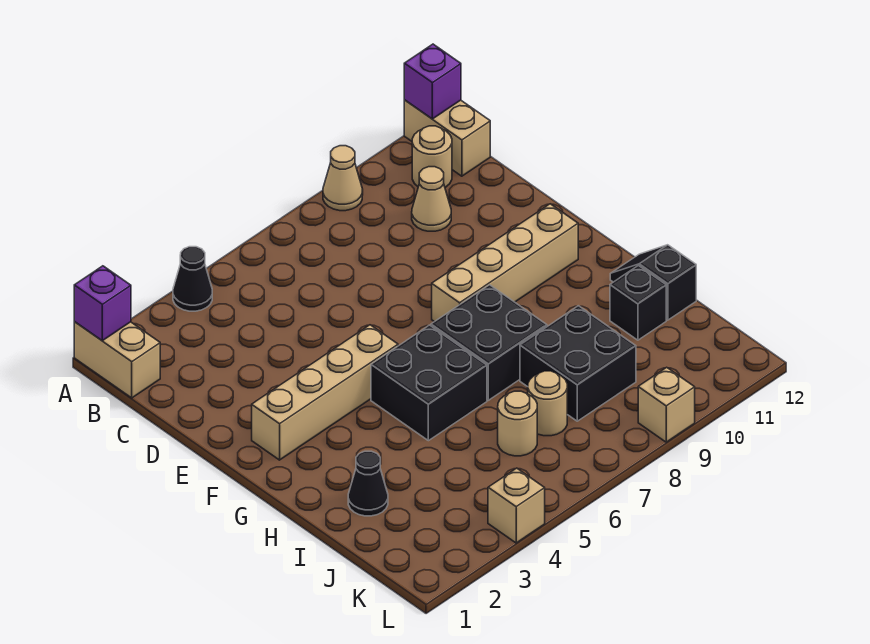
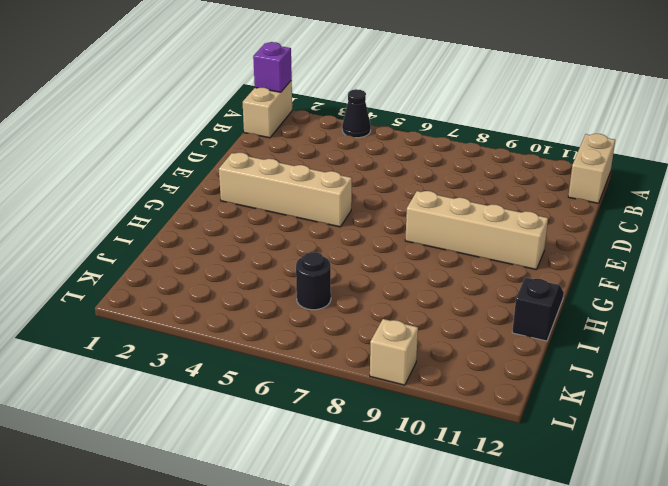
black 1x1 round brick [296,252,331,310] -> tan 1x1 round brick [498,391,537,456]
none -> tan 1x1 cone [323,146,363,211]
none -> tan 1x1 round brick [412,126,452,187]
none -> tan 1x1 cone [412,167,451,231]

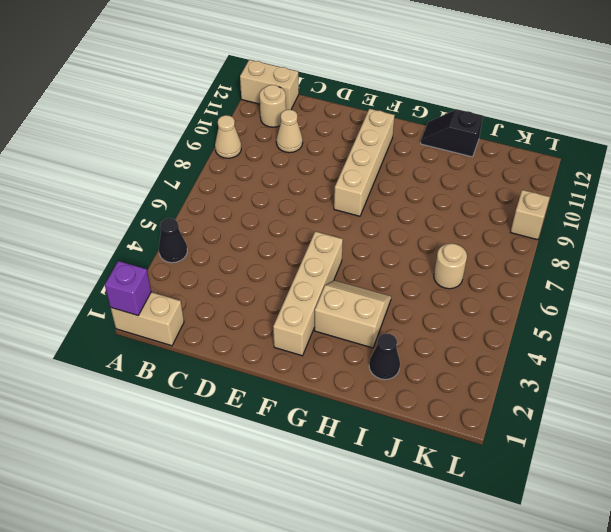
tan 2x2 slope [314,280,391,348] -> none
none -> black 2x2 brick [371,325,487,441]
none -> black 2x2 brick [431,285,547,400]
none -> black 2x2 brick [520,306,636,421]

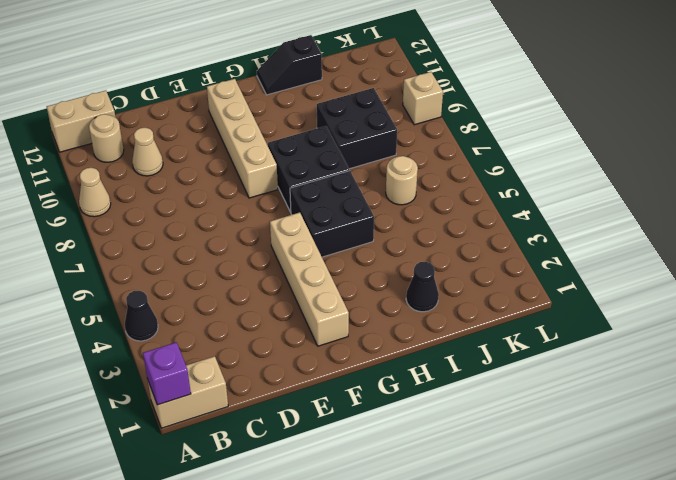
none -> black 1x1 brick [610,266,666,340]
none -> tan 1x1 round brick [528,371,567,436]
none -> tan 1x1 brick [488,468,545,543]

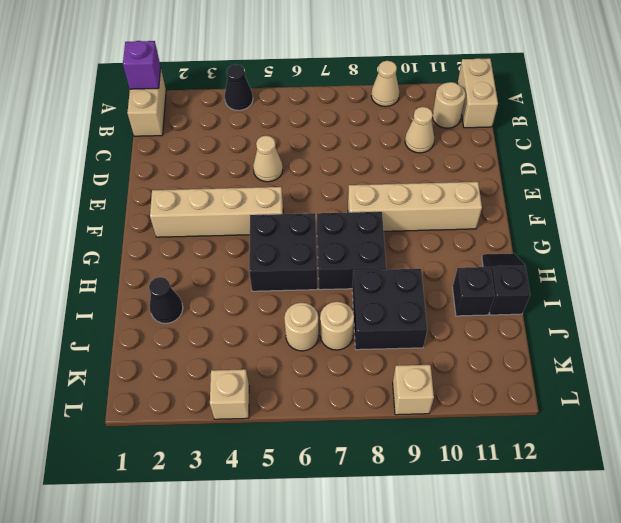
tan 1x1 cone [253,136,283,182] -> none
none -> purple 1x1 brick [404,44,461,119]

